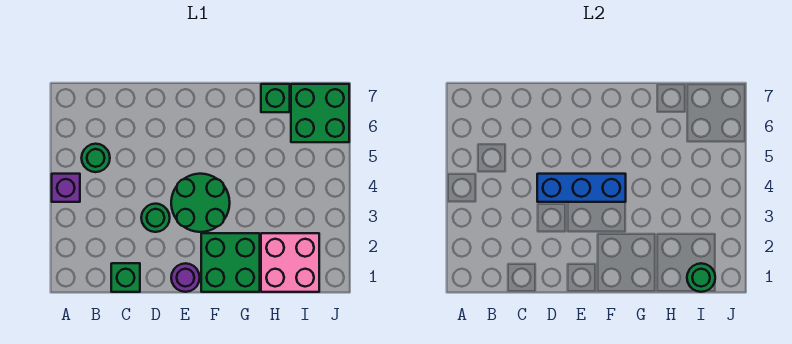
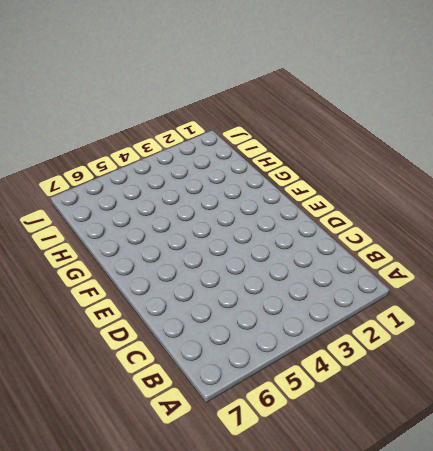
none -> purple 1x1 brick [52,174,80,202]
none -> green 1x1 round brick [82,144,110,172]
none -> green 1x1 brick [111,263,140,292]

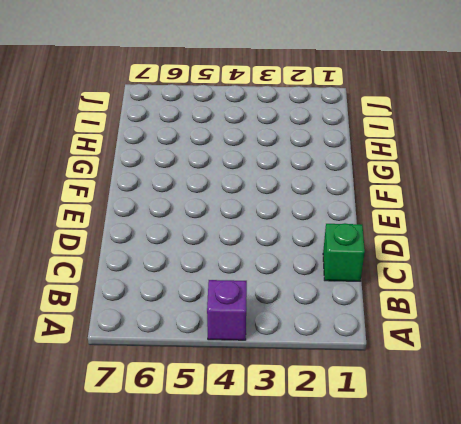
none -> green 1x1 round brick [82,144,110,172]
none -> green 1x1 round brick [141,204,170,232]
none -> purple 1x1 round brick [171,263,200,292]

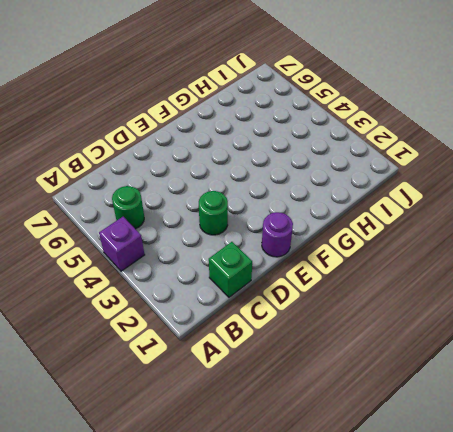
none -> green 2x2 round brick [171,174,230,232]
none -> green 2x2 brick [201,233,260,292]
none -> pink 2x2 brick [261,233,319,292]

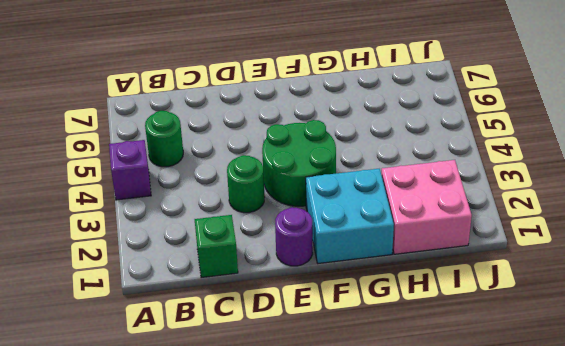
cyan 2x2 brick [306,169,394,263] -> green 2x2 brick [201,233,260,292]
none -> green 1x1 brick [261,84,290,112]
none -> green 2x2 brick [291,84,349,142]
none -> blue 1x3 brick [537,174,626,202]

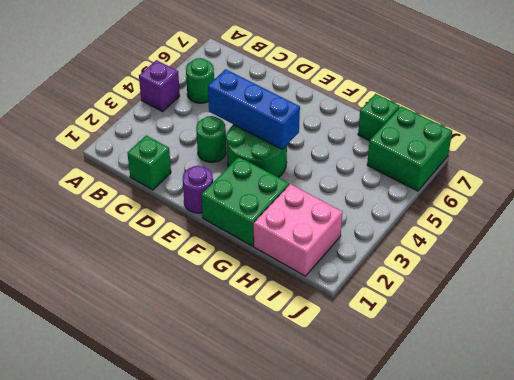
none -> green 1x1 round brick [687,263,715,292]

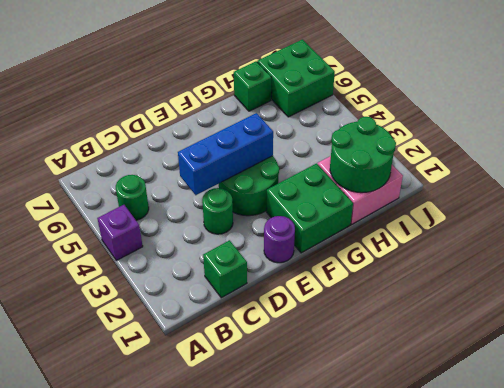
green 2x2 round brick [330,117,396,193] -> green 1x1 round brick [687,263,715,292]

